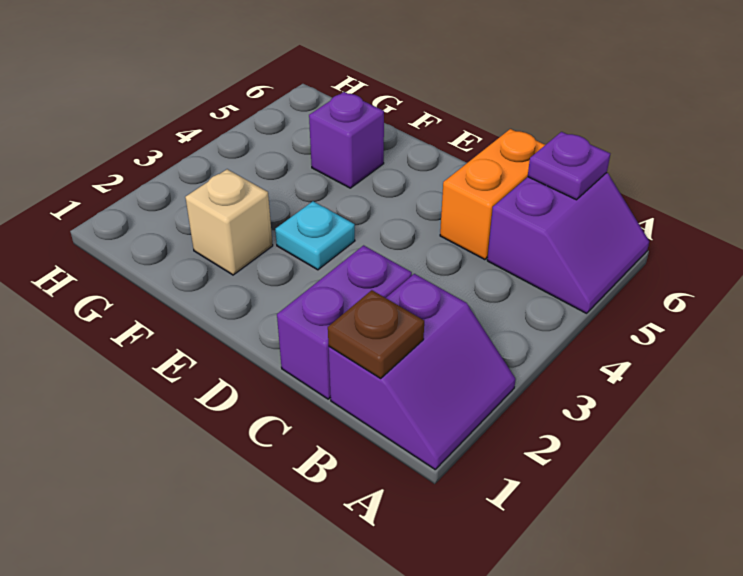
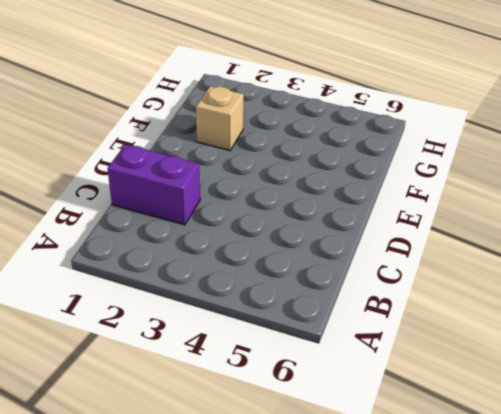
none -> purple 2x2 slope [329,274,516,469]
none -> purple 2x2 slope [487,173,649,313]

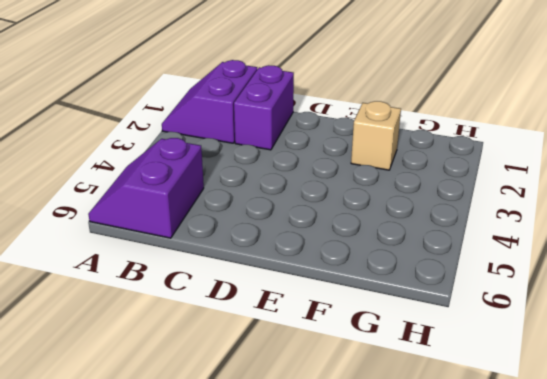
none -> orange 1x2 brick [440,129,545,260]
none -> cyan 1x1 plate [275,201,355,270]

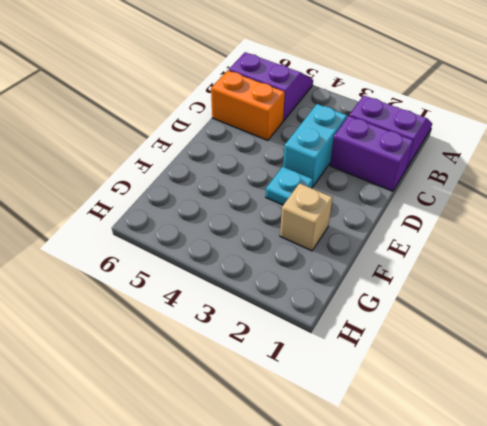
cyan 1x2 brick [283,104,347,187] -> none
none -> purple 1x1 brick [309,92,384,188]
none -> brown 1x1 plate [328,290,424,378]

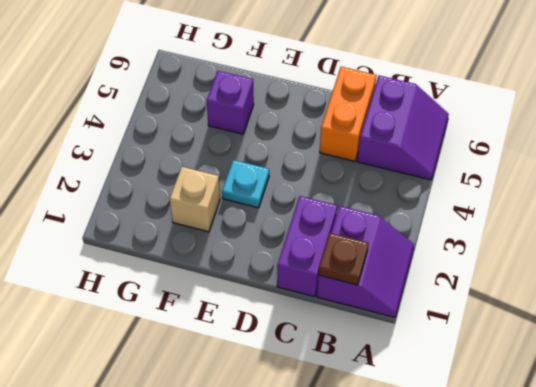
none -> purple 1x1 plate [528,132,610,200]

